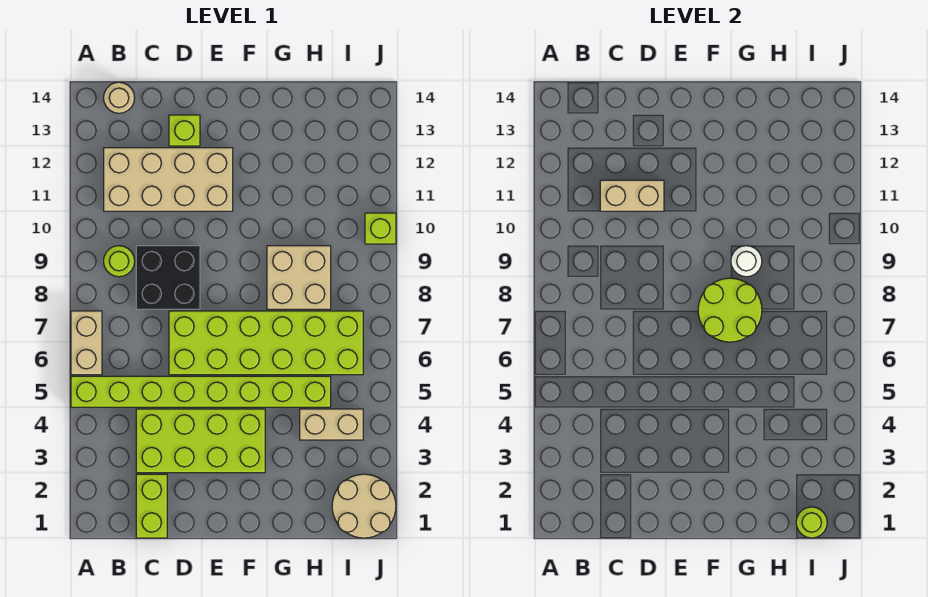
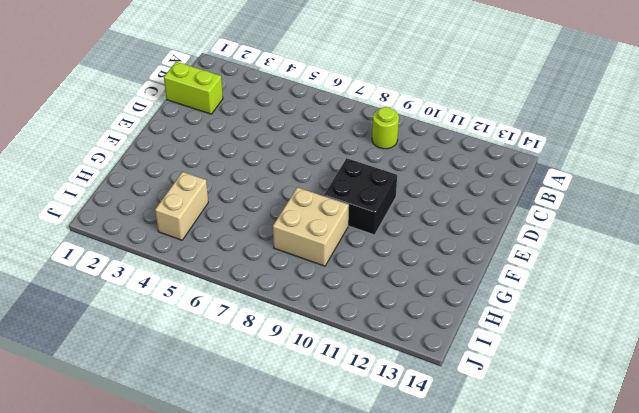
black 2x2 brick [324,158,397,235] -> black 2x2 brick moved to [136,246,200,309]
none -> lime 1x8 brick [71,376,331,407]
none -> tan 1x2 brick [71,311,102,375]
none -> tan 2x4 brick [104,148,233,211]

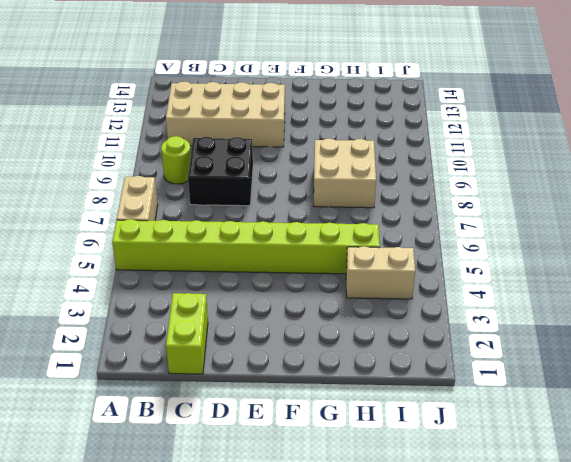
none -> tan 1x1 round brick [104,82,135,113]
none -> lime 2x4 brick [136,409,265,473]
none -> lime 2x6 brick [169,311,363,375]

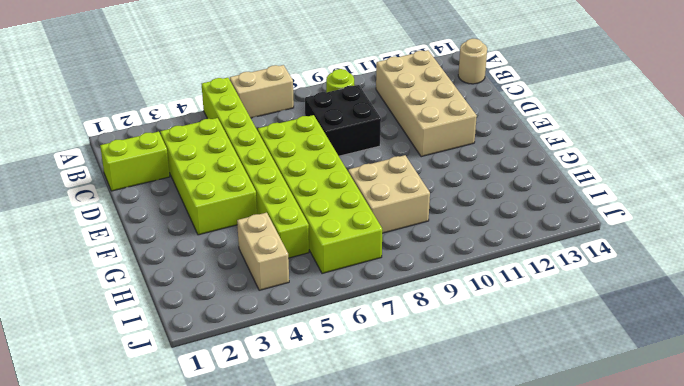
none -> lime 1x1 brick [169,115,200,146]
none -> tan 2x2 round brick [332,474,396,538]
none -> lime 1x1 brick [365,213,396,244]

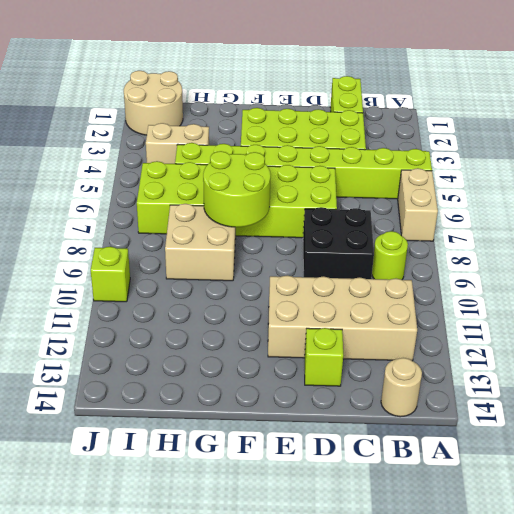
none -> tan 1x2 brick [600,180,664,211]
none -> white 1x1 round brick [731,246,762,277]
none -> lime 1x1 round brick [796,507,827,538]

